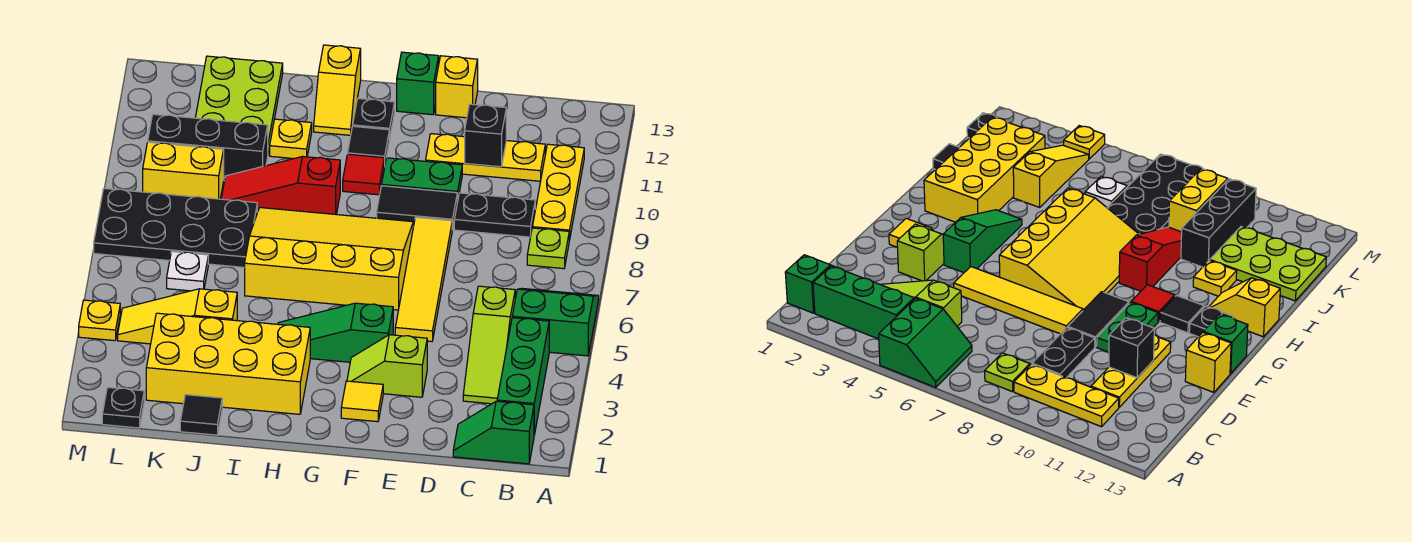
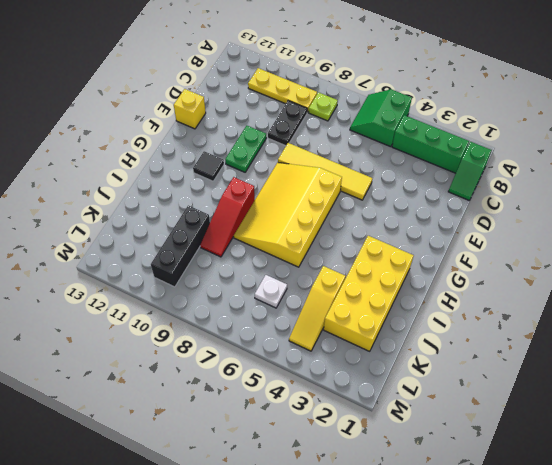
none -> lime 1x3 slope [463,286,515,404]
none -> yellow 1x3 plate [426,134,545,181]
none -> lime 1x2 slope [347,335,427,397]
none -> black 1x2 tile [377,186,457,230]

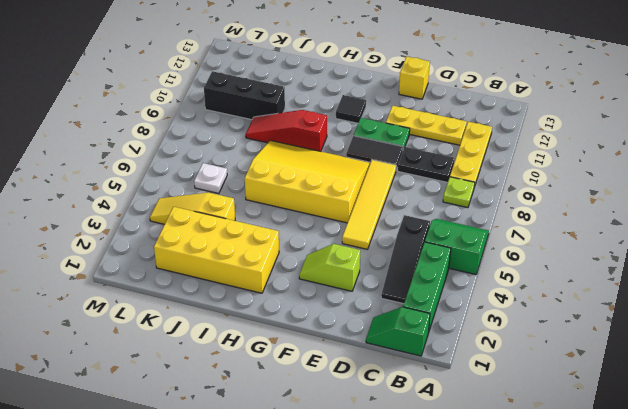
black 1x3 slope [381,215,430,304] -> lime 1x3 slope [463,286,515,404]
none -> yellow 1x1 tile [341,381,383,422]
none -> green 1x3 slope [278,303,393,362]
none -> green 1x1 brick [397,52,439,115]
none -> red 1x1 tile [343,154,384,195]

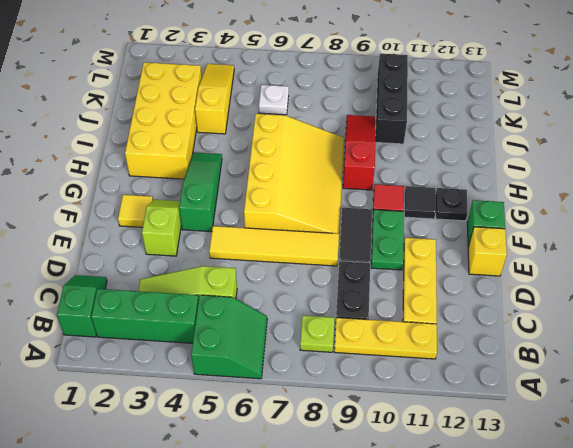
none -> yellow 1x2 slope [314,45,361,135]
none -> yellow 1x1 plate [270,119,312,159]
none -> black 1x1 tile [180,395,222,435]
none -> black 2x4 plate [94,189,257,267]

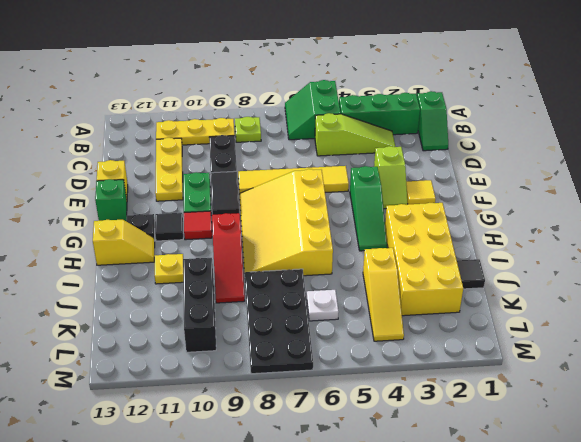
none -> lime 2x3 plate [195,56,283,152]
none -> yellow 1x2 brick [143,142,224,199]
none -> black 1x1 plate [102,387,144,428]
none -> yellow 1x1 plate [79,300,120,341]

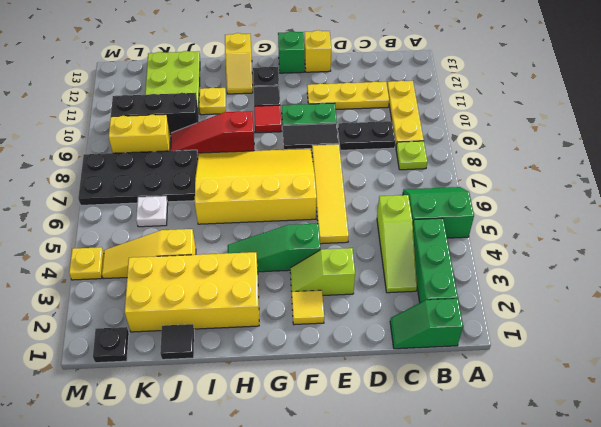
none -> black 1x1 brick [465,104,506,167]

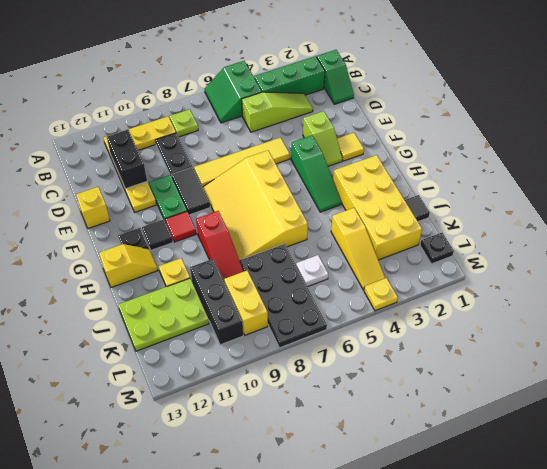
black 1x2 brick [107,129,147,189] -> black 1x1 brick [465,104,506,167]
none -> green 1x1 brick [397,52,439,115]

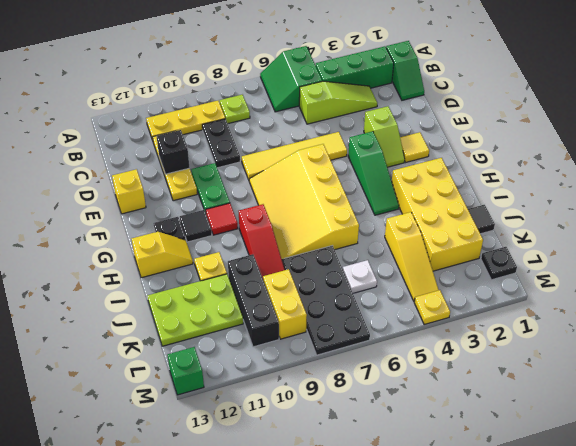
green 1x1 brick [168,347,204,395] -> green 1x1 brick moved to [397,52,439,115]
none -> black 1x2 tile [377,186,457,230]

